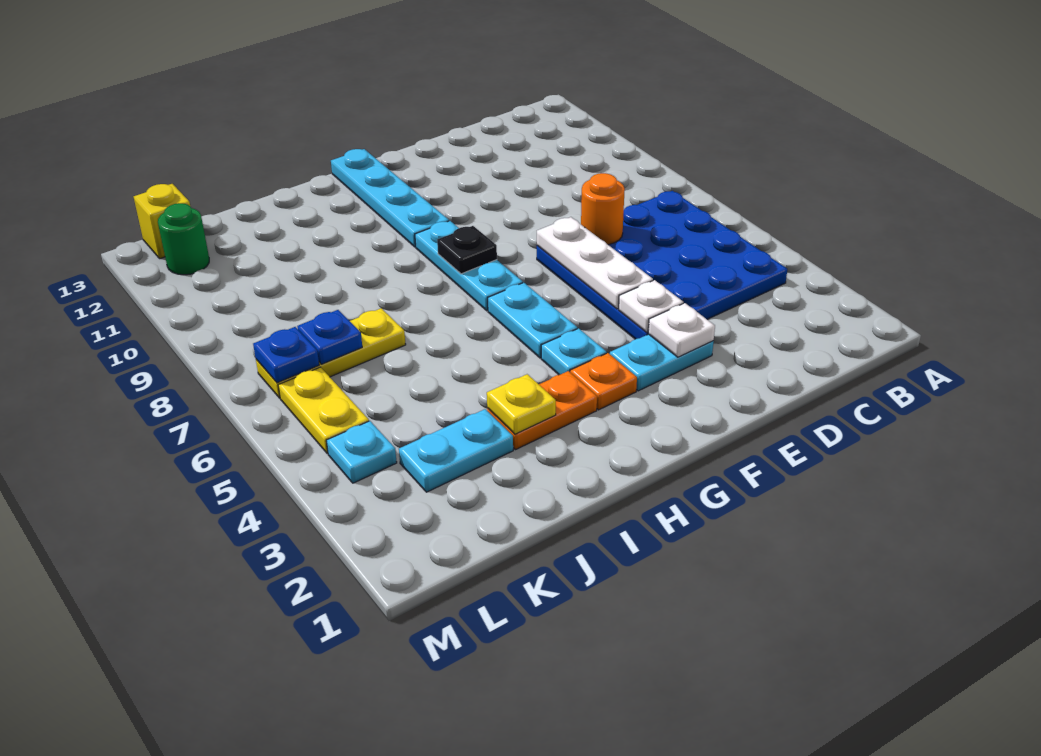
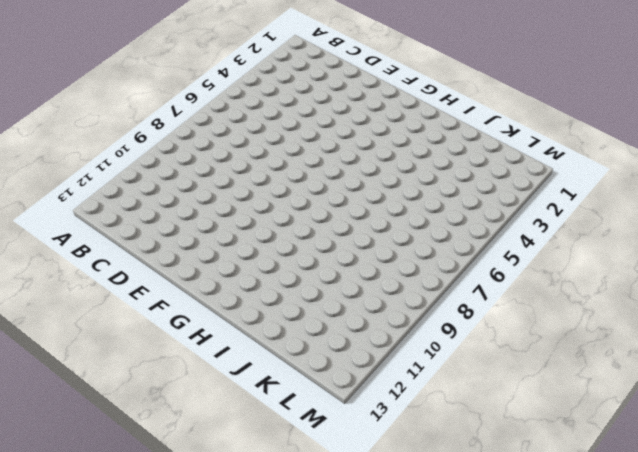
none -> blue 4x4 plate [537,191,787,339]
none -> cyan 1x2 plate [610,334,714,391]
none -> orange 1x1 plate [570,353,637,410]

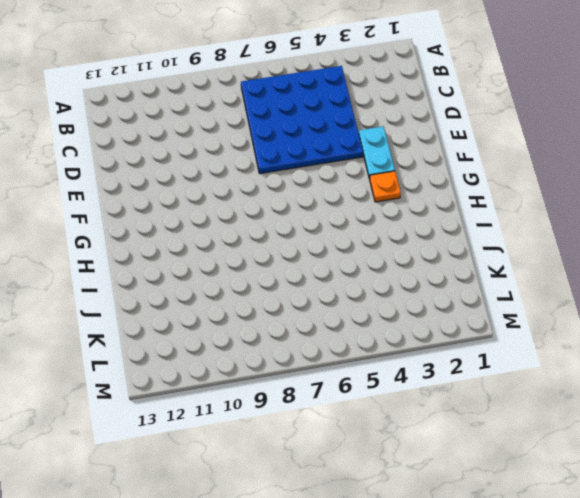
none -> cyan 1x1 plate [541,328,607,375]
none -> cyan 1x2 plate [488,283,577,358]
none -> cyan 1x3 plate [415,221,523,311]

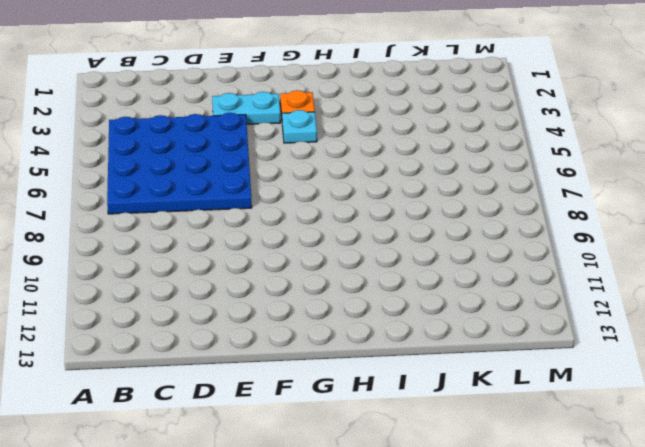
none -> cyan 1x2 plate [488,283,577,358]
none -> cyan 1x3 plate [415,221,523,311]
none -> cyan 1x4 plate [331,149,449,247]

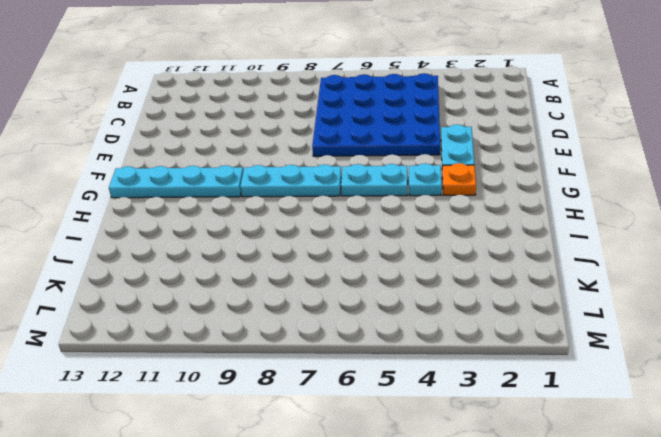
none -> orange 1x2 plate [487,371,597,450]
none -> cyan 1x2 plate [399,409,513,492]
none -> yellow 1x3 plate [256,308,406,398]

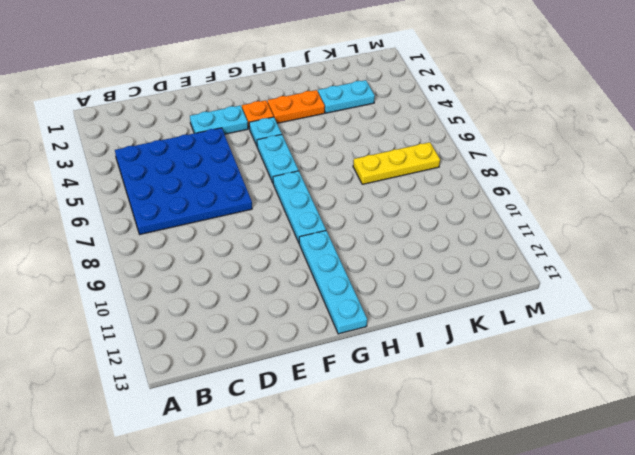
none -> cyan 1x1 plate [326,421,397,483]
none -> yellow 1x2 plate [278,367,369,454]
none -> green 1x1 round brick [158,203,209,275]

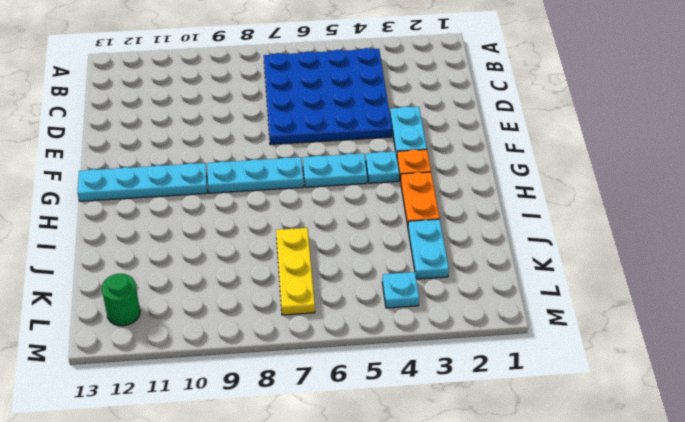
none -> yellow 1x2 plate [278,367,369,454]
none -> yellow 1x1 brick [134,184,190,259]
none -> orange 1x1 round brick [581,173,625,245]

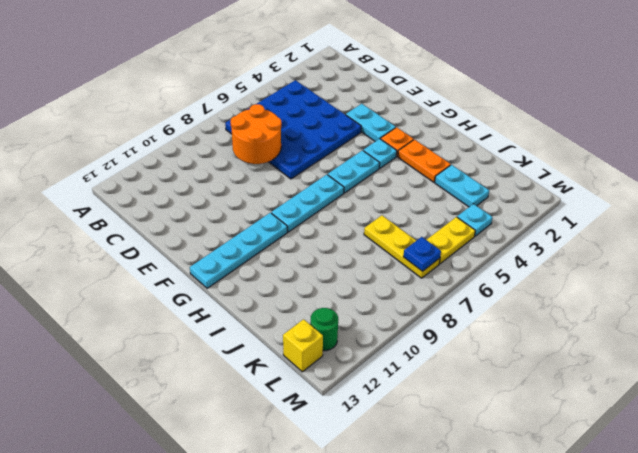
orange 2x2 round brick [230,104,282,164] -> orange 1x1 round brick [581,173,625,245]
none -> white 1x1 plate [648,303,715,357]
none -> white 1x1 plate [619,280,683,333]
none -> white 1x3 plate [537,217,653,309]

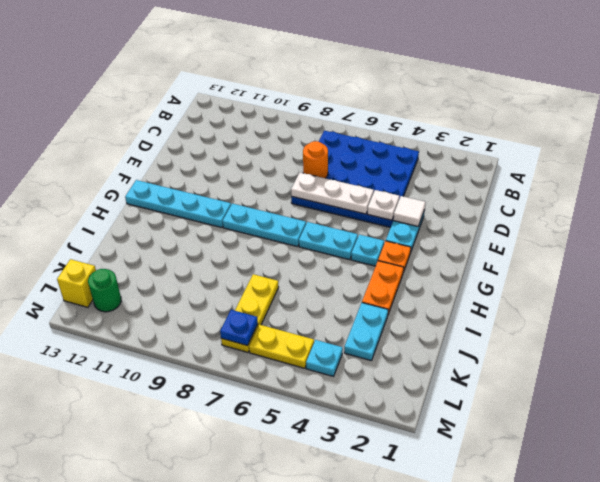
white 1x1 tile [393,196,425,226] -> white 1x1 plate [648,303,715,357]
none -> black 1x1 plate [437,226,497,274]
none -> yellow 1x1 plate [487,374,556,434]
none -> blue 1x1 plate [297,310,362,364]

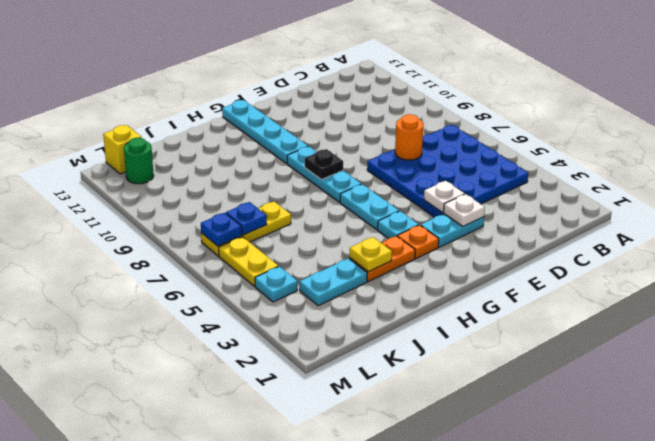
none -> white 1x3 plate [537,217,653,309]

